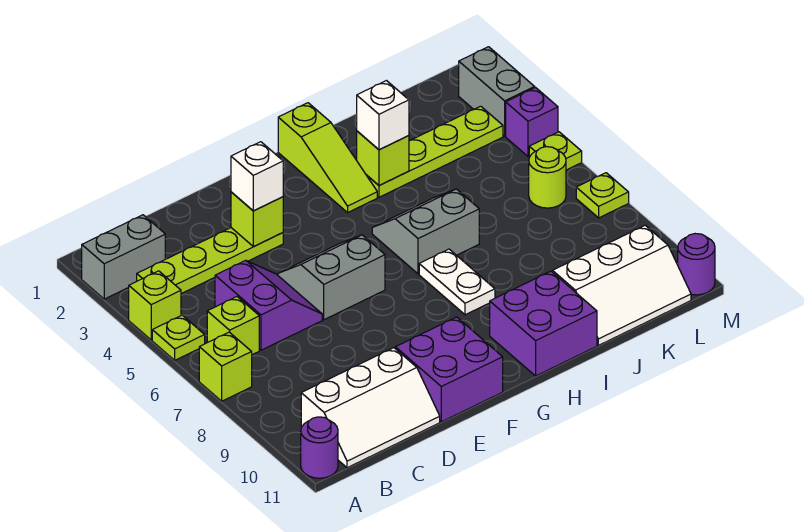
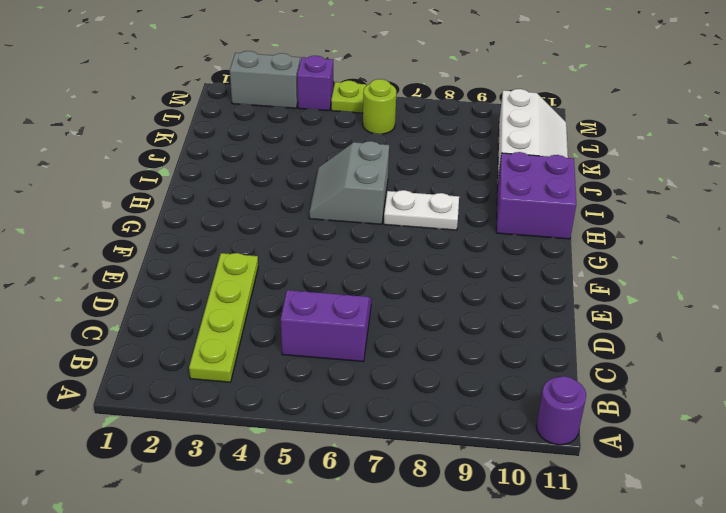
none -> grey 1x2 brick [82,215,165,299]
none -> lime 1x1 brick [129,271,181,340]
none -> lime 1x1 plate [152,315,205,360]

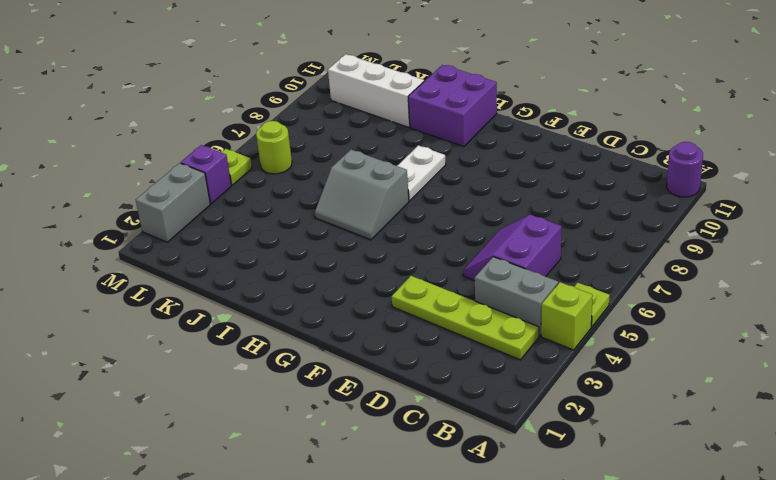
grey 1x2 brick [475,257,558,336] -> grey 1x2 brick moved to [82,215,165,299]
none -> lime 1x1 brick [199,332,252,401]
none -> lime 1x1 brick [207,297,259,355]
none -> white 2x3 slope [301,348,440,468]

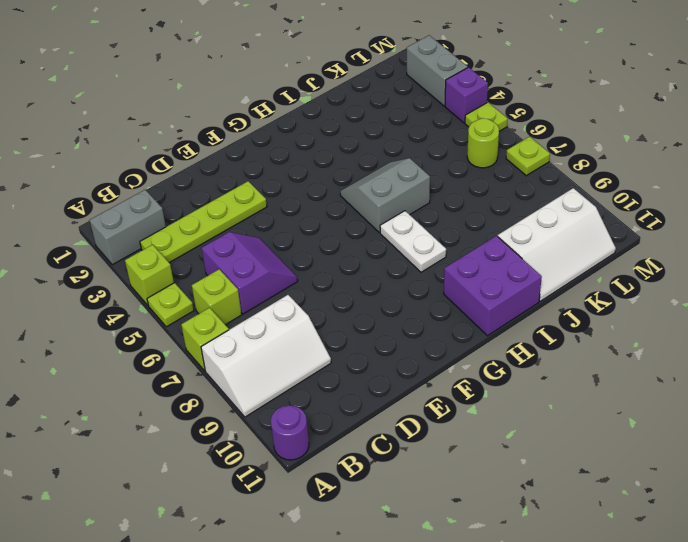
white 2x3 slope [201,295,331,417] -> white 2x3 slope moved to [301,348,440,468]
none -> grey 2x2 slope [278,235,385,320]
none -> purple 2x2 brick [395,317,503,422]
none -> lime 1x3 slope [278,103,377,212]

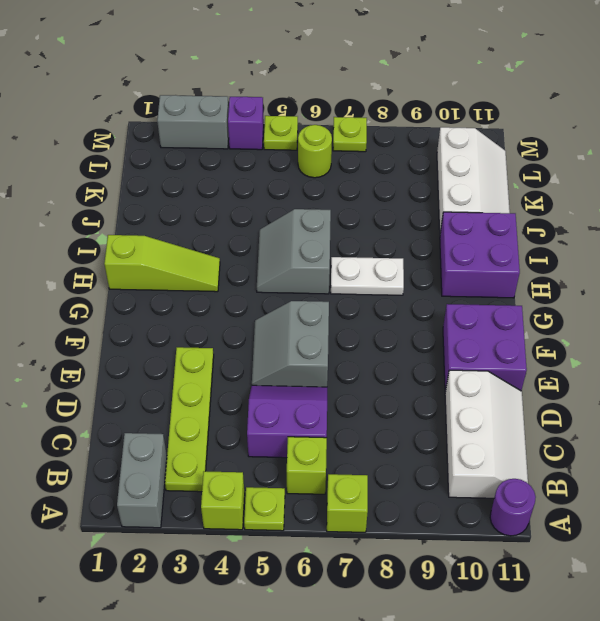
none -> lime 1x4 plate [367,106,503,197]
none -> purple 1x1 round brick [678,234,715,295]
none -> lime 1x1 brick [231,192,283,247]

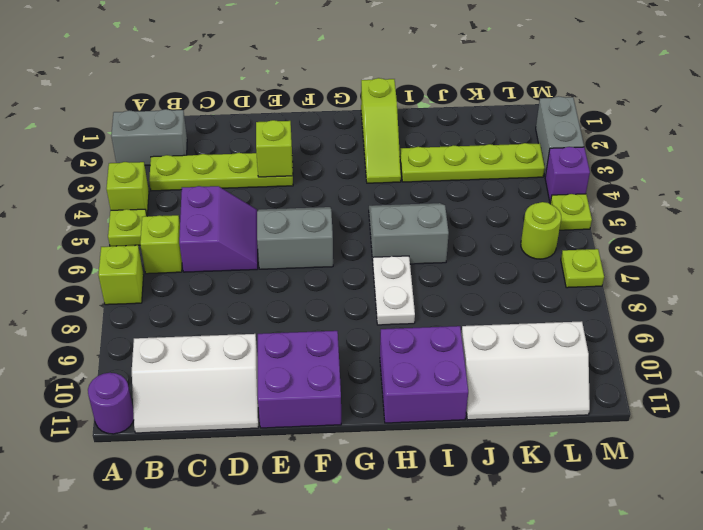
none -> purple 1x1 round brick [678,234,715,295]
none -> lime 1x1 brick [357,131,409,186]
none -> white 1x1 brick [231,142,283,211]

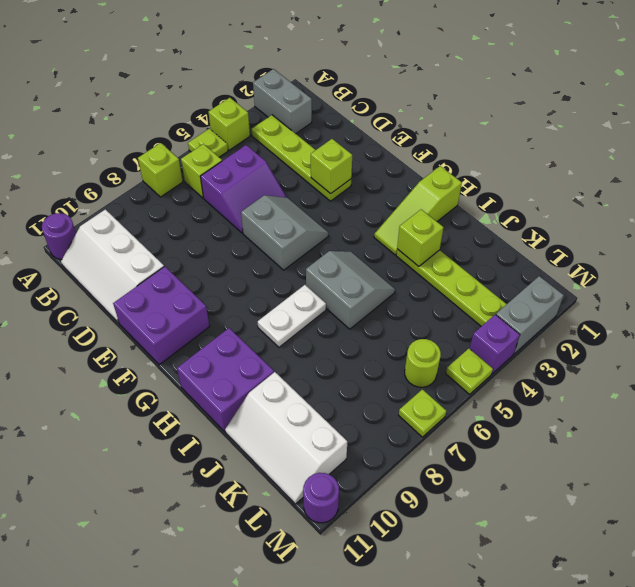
none -> white 1x1 brick [231,142,283,211]
none -> white 1x1 brick [357,81,409,150]

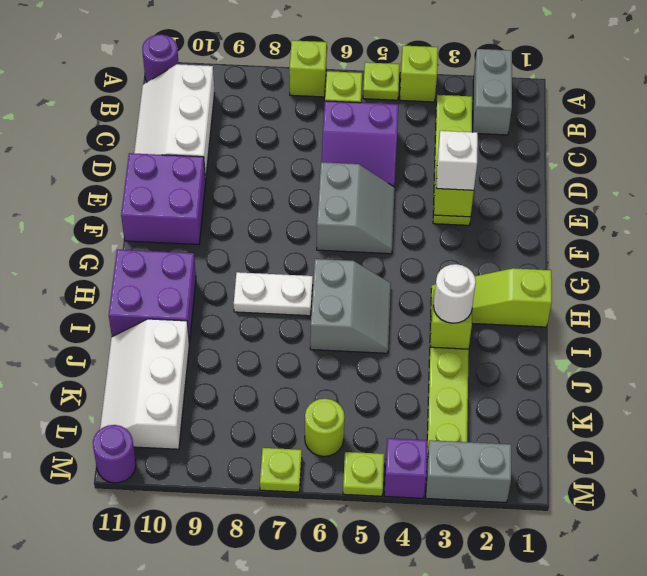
white 1x1 round brick [434,264,476,323] -> white 1x1 brick [357,81,409,150]

